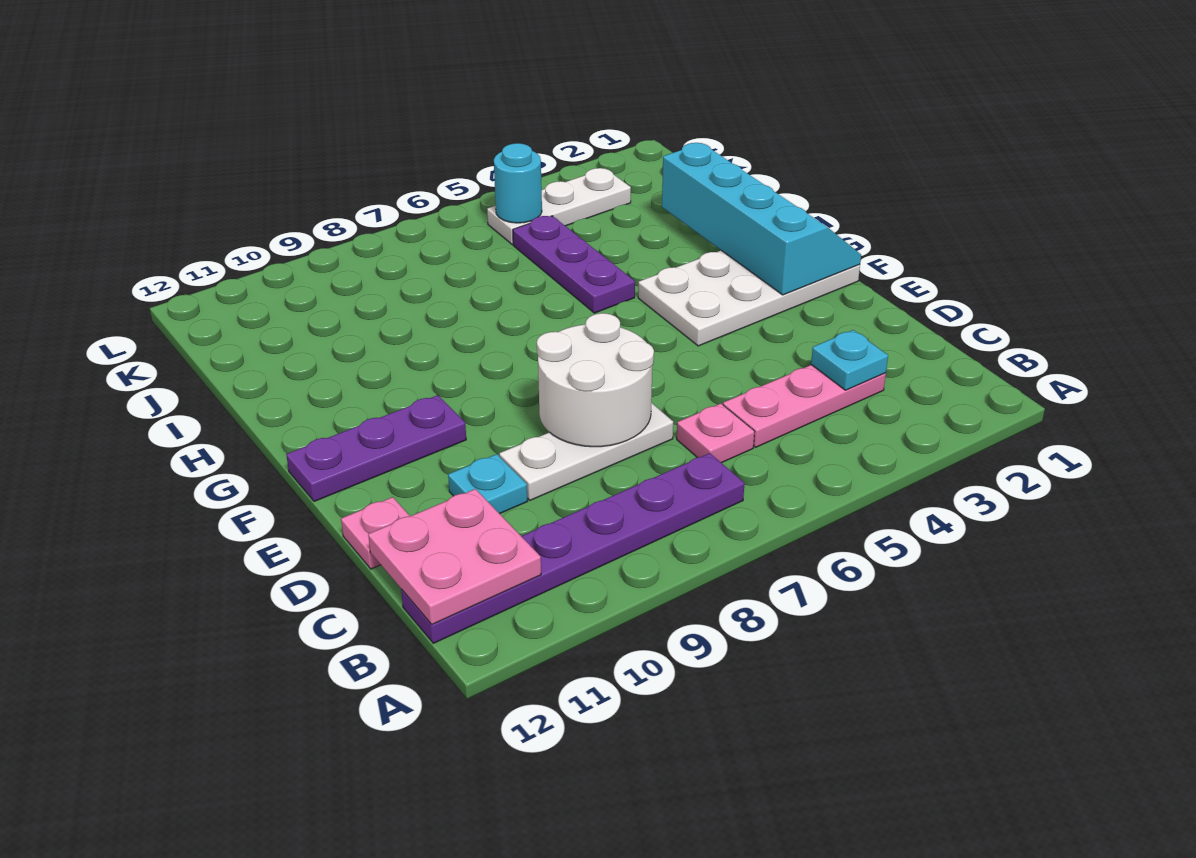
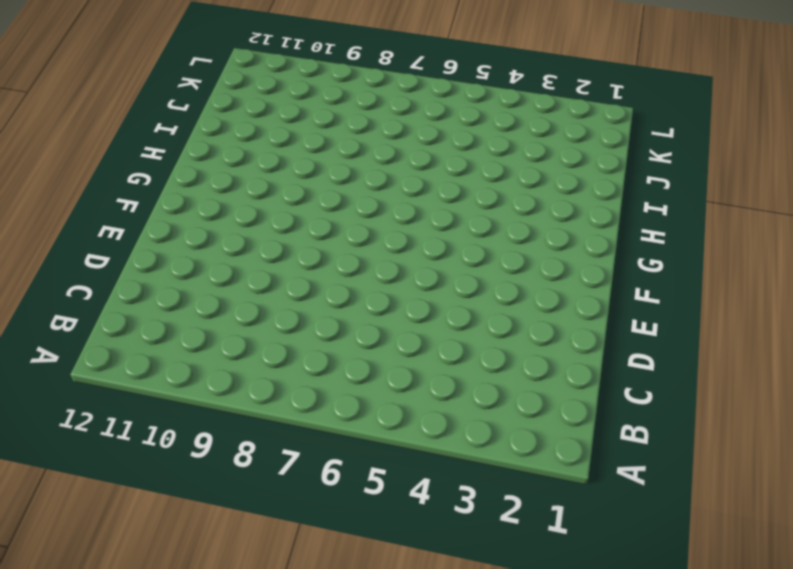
none -> purple 1x6 plate [401,453,744,643]
none -> pink 1x3 plate [723,365,886,447]
none -> pink 1x1 plate [677,404,755,463]

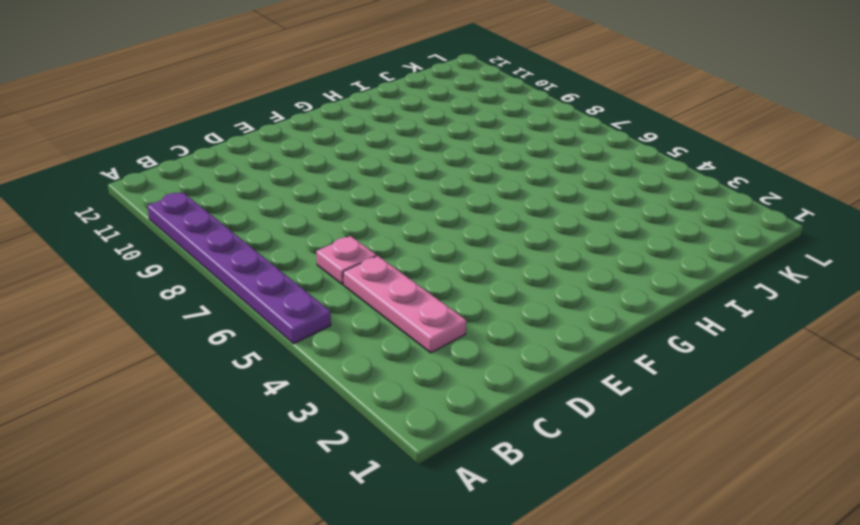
purple 1x6 plate [147,192,331,344] -> purple 1x6 plate moved to [401,453,744,643]
none -> white 1x3 plate [499,403,673,500]
none -> cyan 1x1 plate [448,454,528,514]
none -> pink 1x1 plate [341,497,410,569]

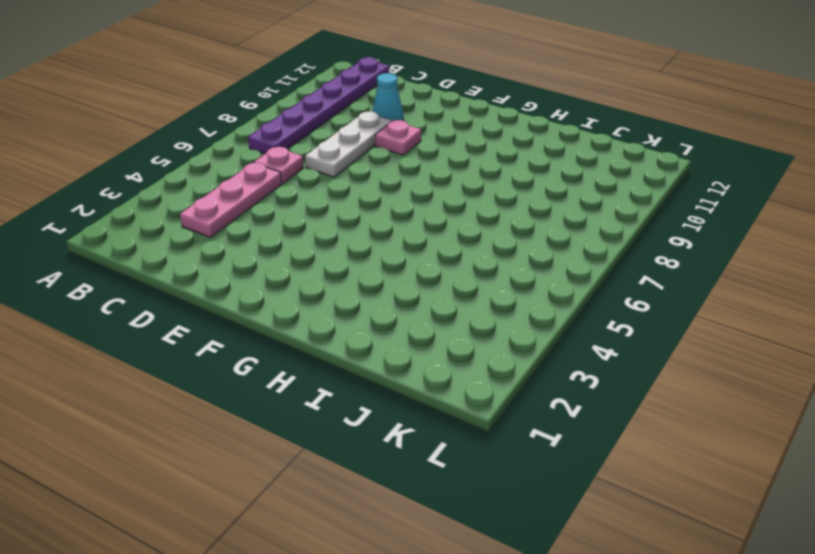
cyan 1x1 cone [372,73,404,121] -> cyan 1x1 plate [448,454,528,514]
pink 1x1 plate [375,120,421,155] -> pink 1x1 plate moved to [341,497,410,569]
none -> white 2x4 plate [638,251,860,346]
none -> purple 1x3 plate [286,395,466,502]
none -> purple 1x3 plate [513,216,635,313]

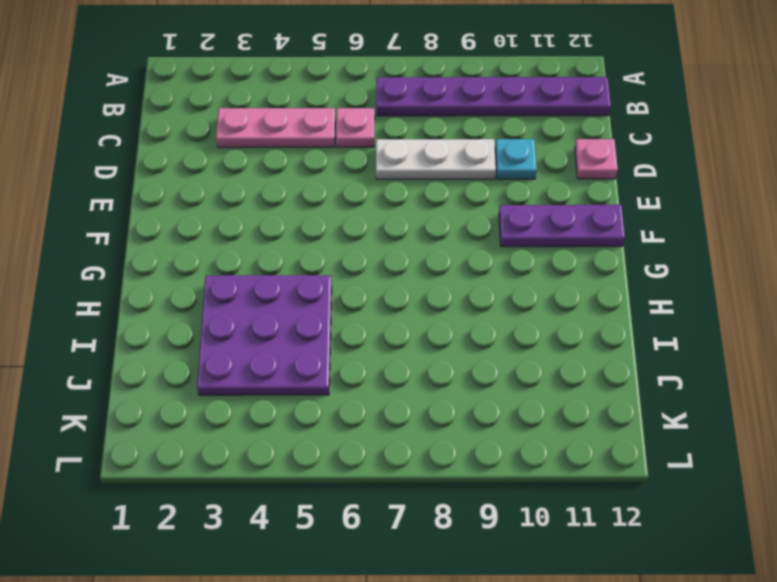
purple 3x3 plate [197,275,332,395] -> purple 1x3 plate [513,216,635,313]
none -> white 2x4 plate [638,251,860,346]
none -> white 1x3 plate [487,168,631,245]
none -> pink 2x2 plate [368,489,541,624]

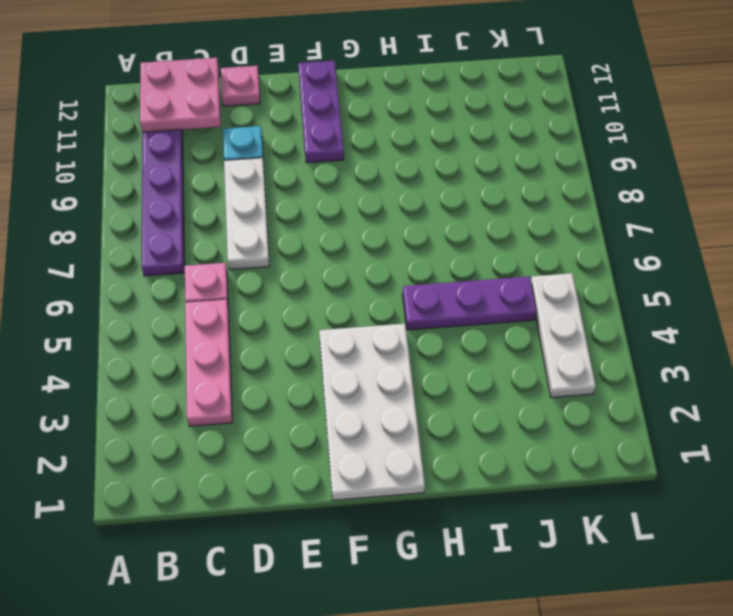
none -> cyan 1x1 plate [811,330,888,390]
none -> white 2x2 round brick [537,313,654,447]
none -> cyan 2x4 slope [662,143,861,295]

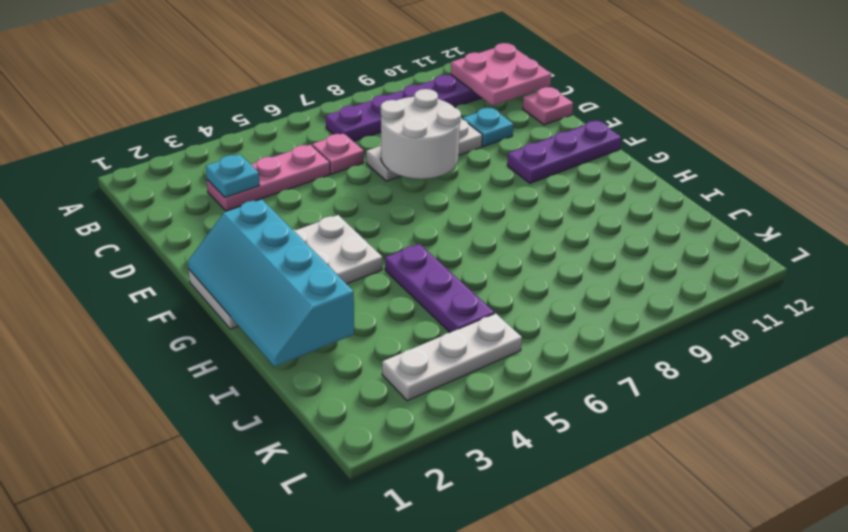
none -> cyan 1x1 round brick [494,143,542,223]

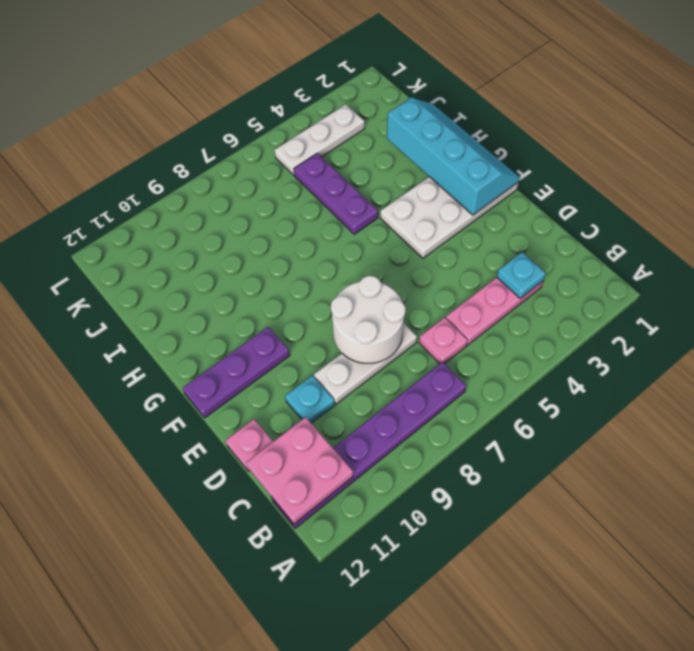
none -> cyan 1x1 round brick [494,143,542,223]

